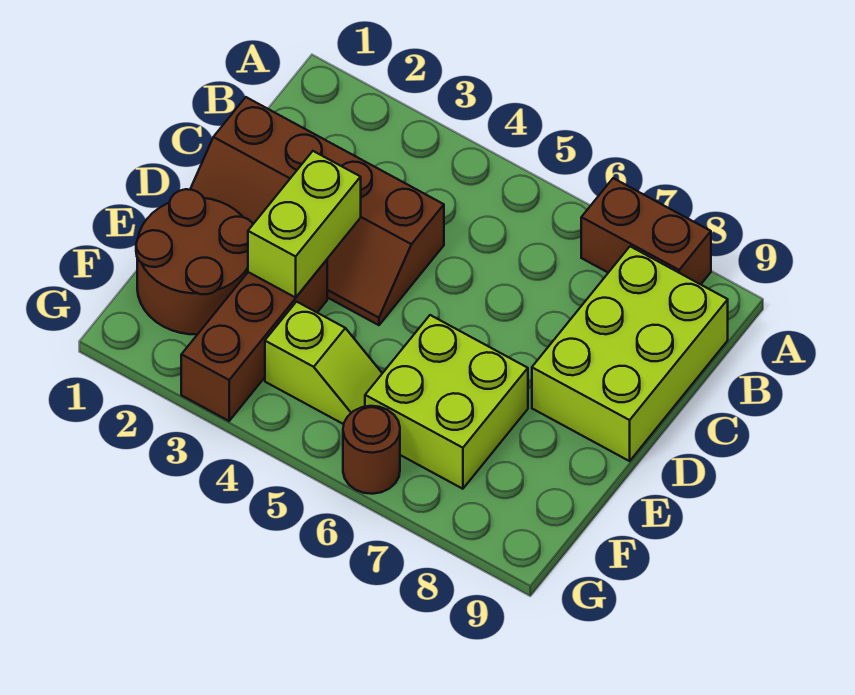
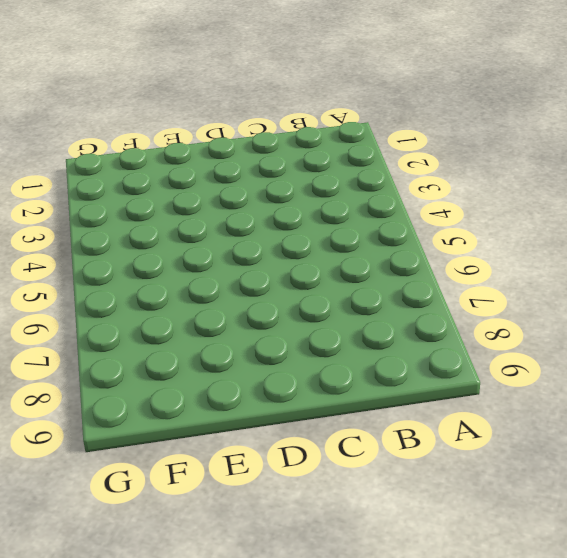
none -> brown 1x2 brick [581,178,711,284]
none -> lime 2x3 brick [532,246,728,461]

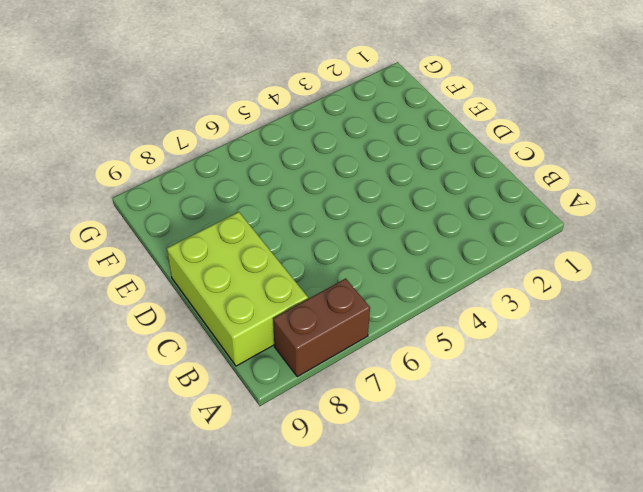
none -> brown 2x4 slope [190,97,444,325]
none -> brown 2x2 round brick [136,189,253,334]

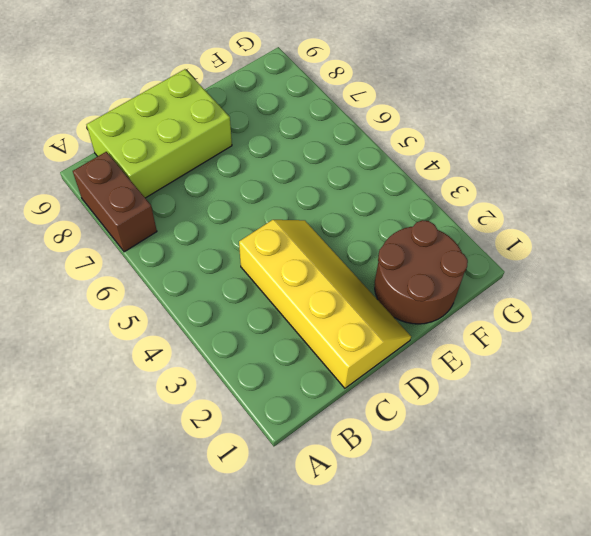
yellow 2x4 slope [239,220,411,388] -> brown 2x4 slope [190,97,444,325]
none -> brown 1x3 brick [181,260,327,421]
none -> lime 2x2 brick [365,315,528,489]

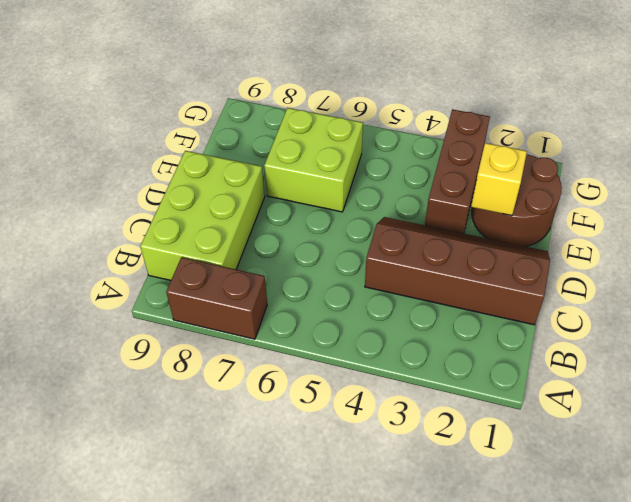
yellow 1x1 brick [471,143,527,216] -> none
none -> lime 1x2 slope [265,302,382,424]
none -> brown 1x1 round brick [343,406,400,494]

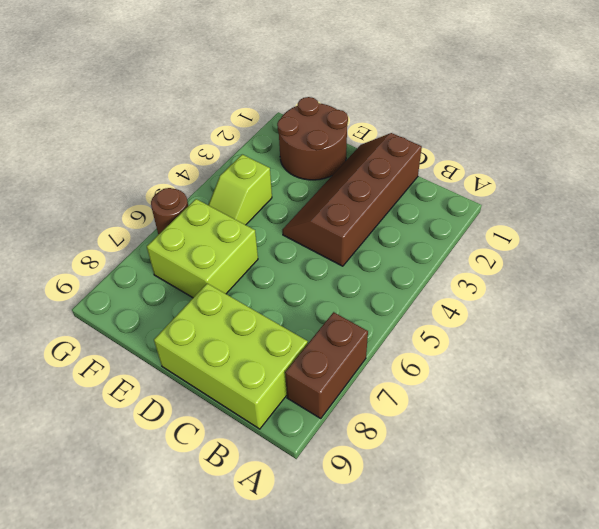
none -> brown 1x3 brick [181,260,327,421]
none -> lime 1x2 brick [248,151,361,297]

